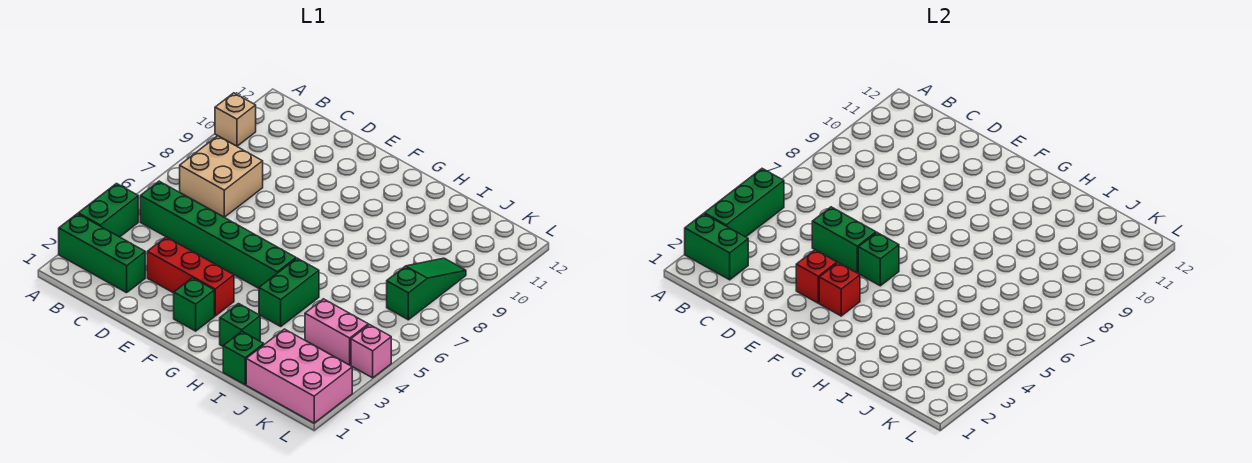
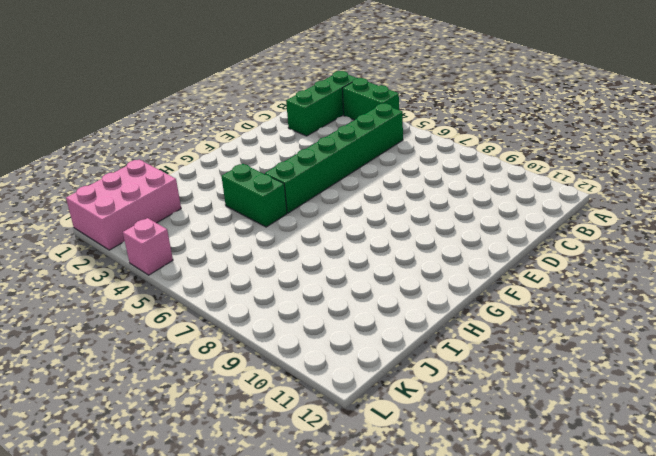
none -> tan 1x1 brick [215,93,256,146]
none -> tan 2x2 brick [180,136,263,217]
none -> red 1x3 brick [147,237,234,316]

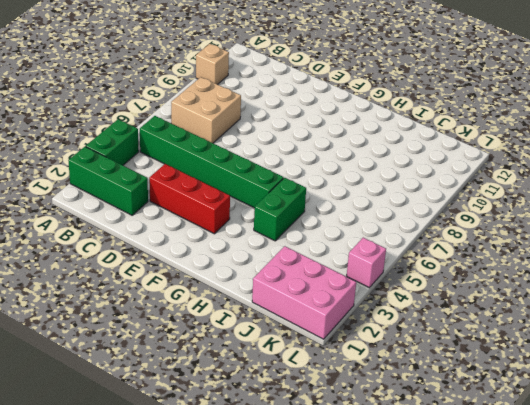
none -> green 1x1 brick [174,278,214,331]
none -> green 1x1 brick [220,304,260,346]
none -> green 1x1 brick [223,332,264,385]

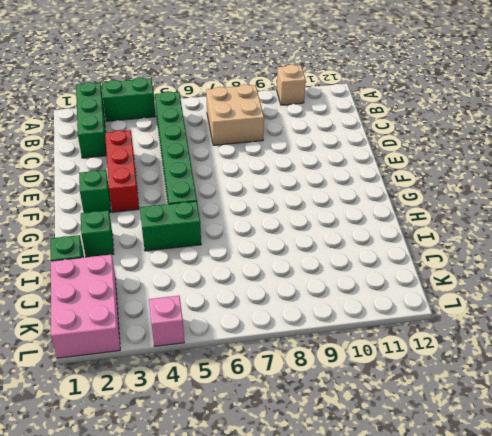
none -> pink 1x2 brick [305,299,368,365]
none -> green 1x3 slope [387,258,466,320]
none -> green 1x2 brick [685,214,748,280]

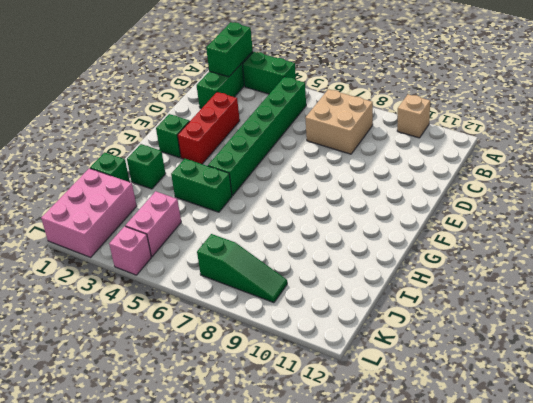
none -> green 1x3 brick [704,169,784,237]
none -> green 1x2 brick [812,207,876,273]
none -> red 1x1 brick [796,250,837,303]

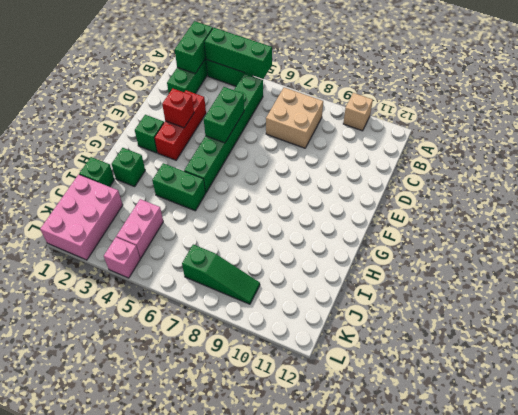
none -> red 1x1 brick [819,263,860,316]
none -> green 1x1 brick [858,233,899,286]

